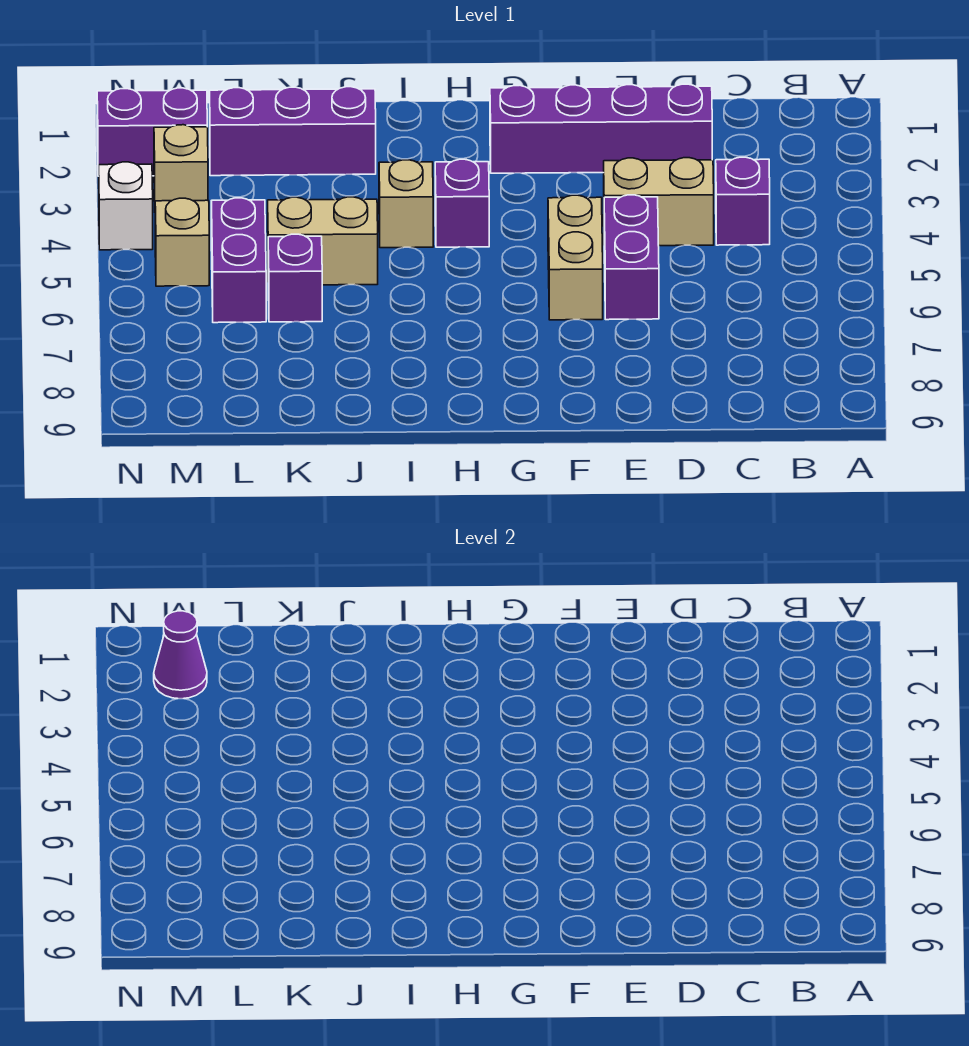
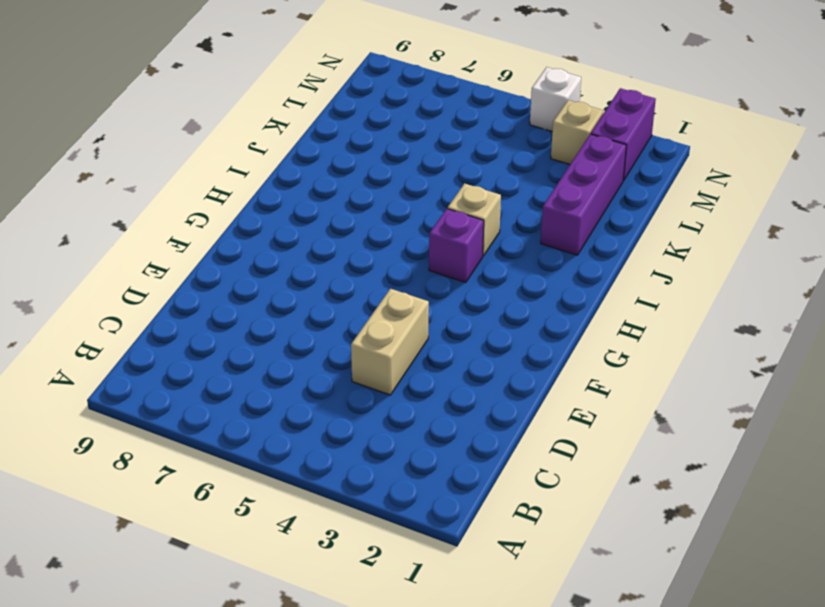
none -> purple 1x1 brick [716,157,770,245]
none -> purple 1x4 brick [490,84,712,173]
none -> purple 1x2 brick [604,195,659,320]

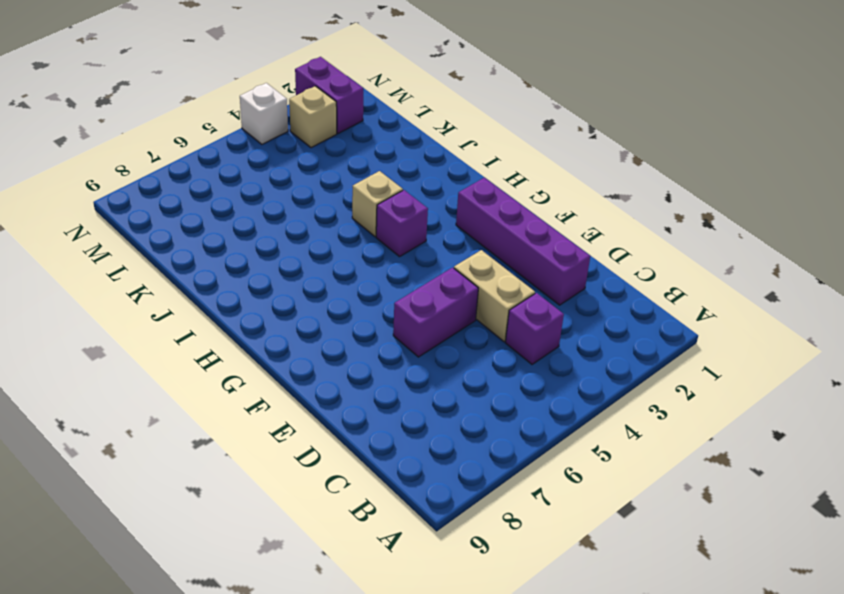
none -> tan 1x2 brick [548,195,603,320]
none -> purple 1x3 brick [210,87,376,176]
none -> tan 1x2 brick [268,197,378,285]

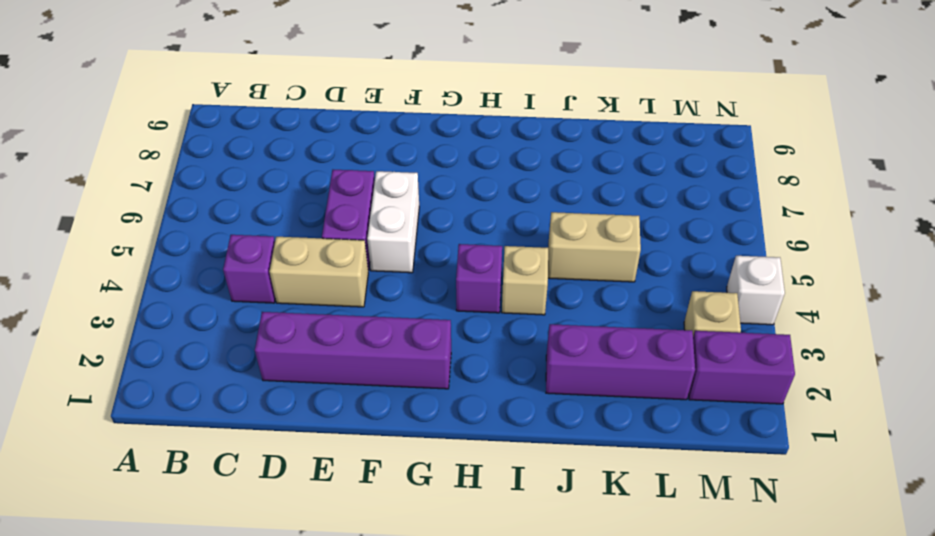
white 1x2 brick [367,171,419,273] -> tan 1x2 brick [548,195,603,320]
none -> purple 1x1 brick [268,234,322,322]
none -> purple 1x2 brick [211,198,266,323]
none -> tan 1x1 brick [155,198,209,286]

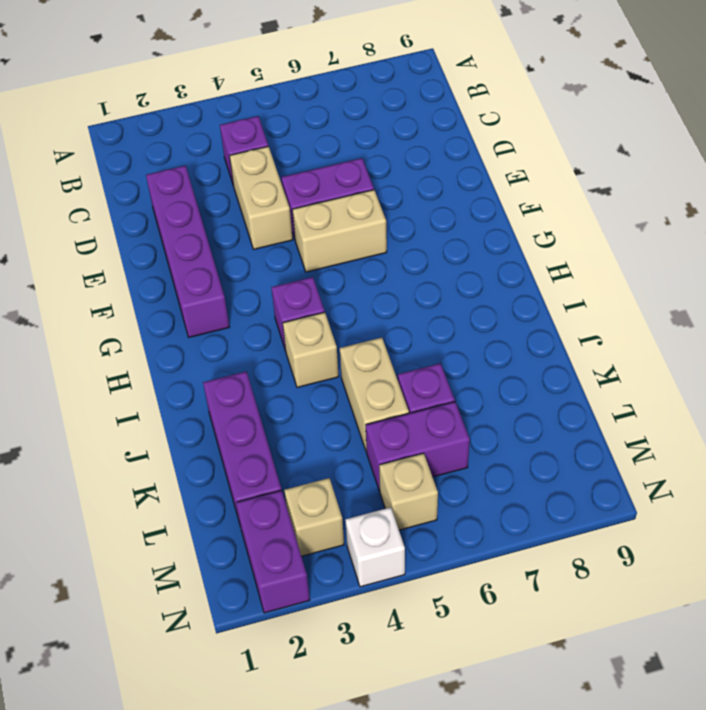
none -> purple 1x1 cone [154,611,207,699]

